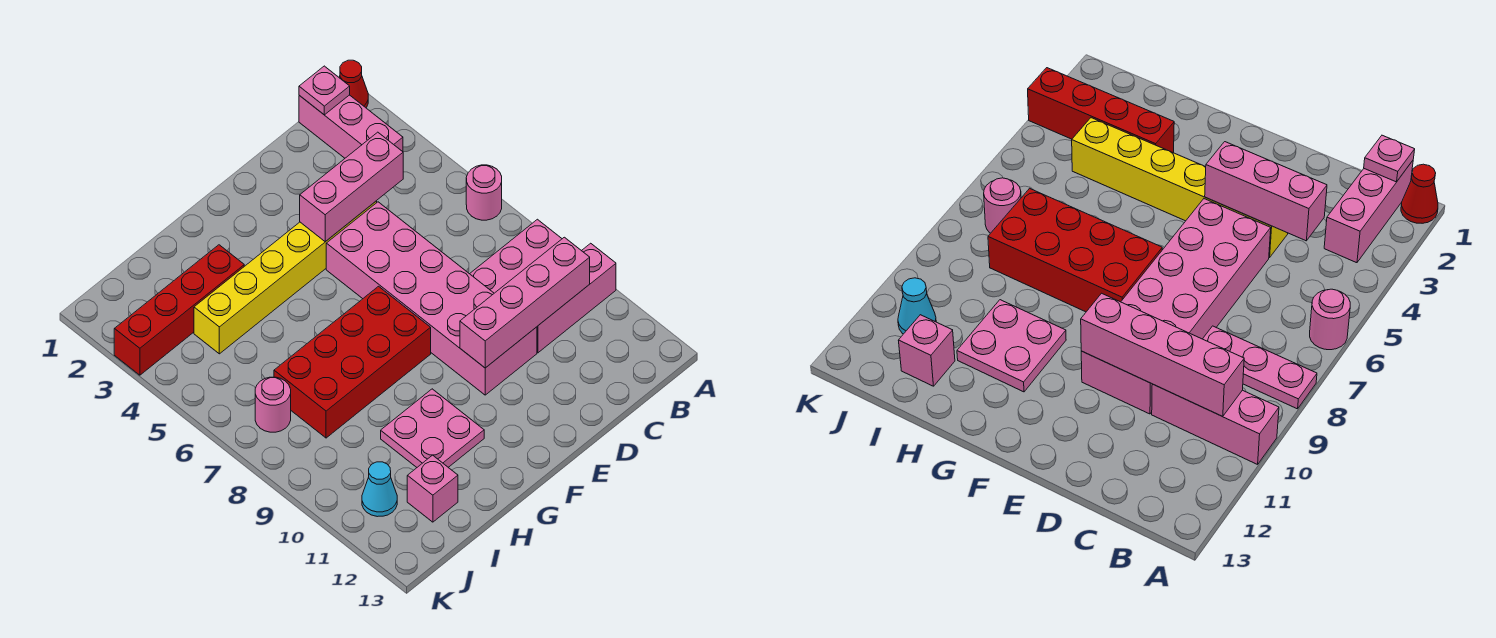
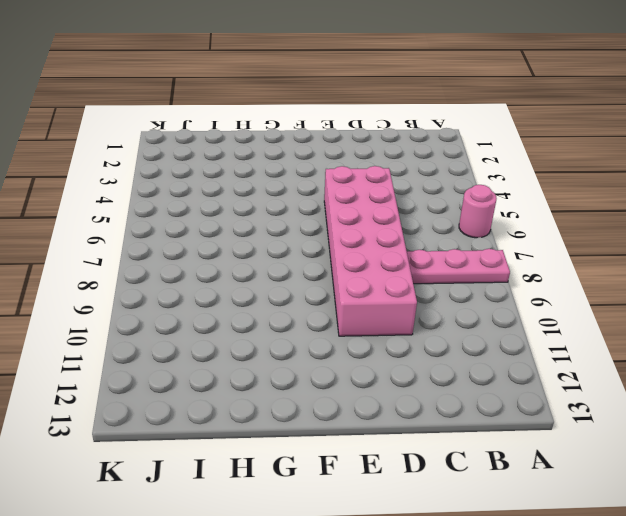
none -> red 1x1 cone [339,60,368,108]
none -> pink 1x3 brick [537,243,616,353]
none -> pink 1x3 brick [299,95,403,158]

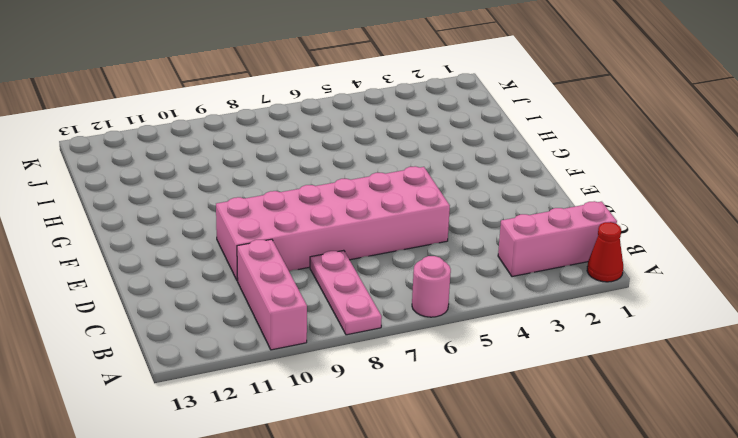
none -> yellow 1x6 brick [194,201,377,354]
none -> red 2x4 brick [274,286,431,438]
none -> pink 2x2 plate [381,389,484,467]

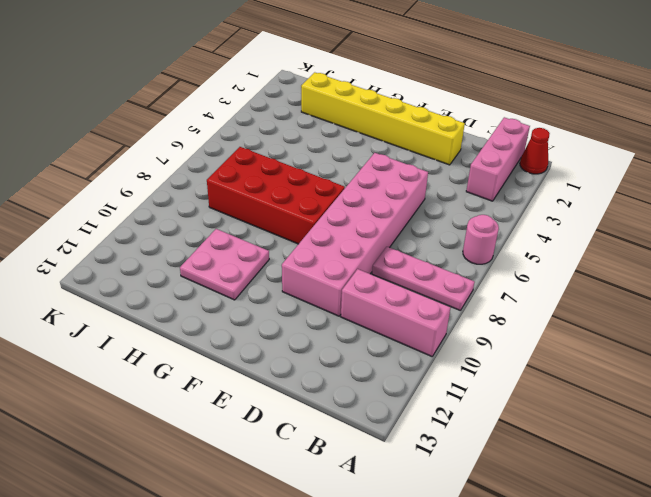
yellow 1x6 brick [301,72,465,165] -> yellow 1x6 brick moved to [194,201,377,354]
none -> red 1x4 brick [114,245,244,375]
none -> pink 1x1 brick [407,455,458,522]
none -> pink 1x1 round brick [255,377,291,432]

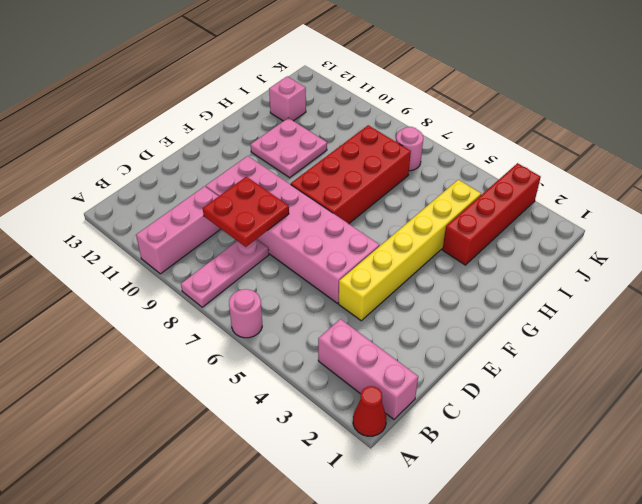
red 2x2 plate [203,177,289,247] -> none
none -> cyan 1x1 cone [362,462,397,517]
none -> pink 1x1 plate [299,66,350,115]
none -> pink 1x4 brick [460,237,590,368]

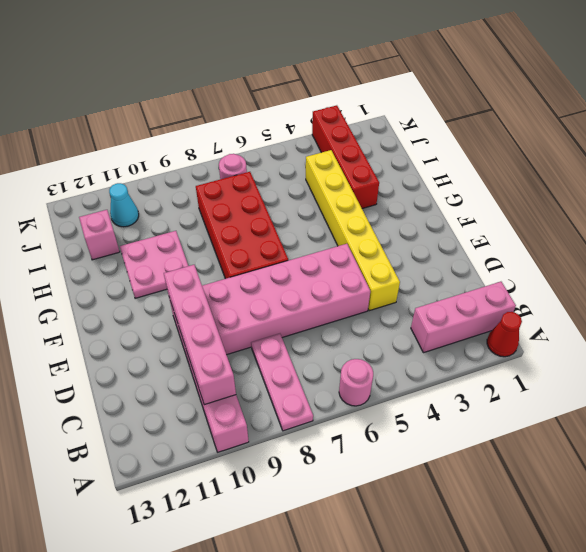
none -> pink 1x1 plate [299,66,350,115]
none -> pink 1x3 brick [300,132,403,242]

